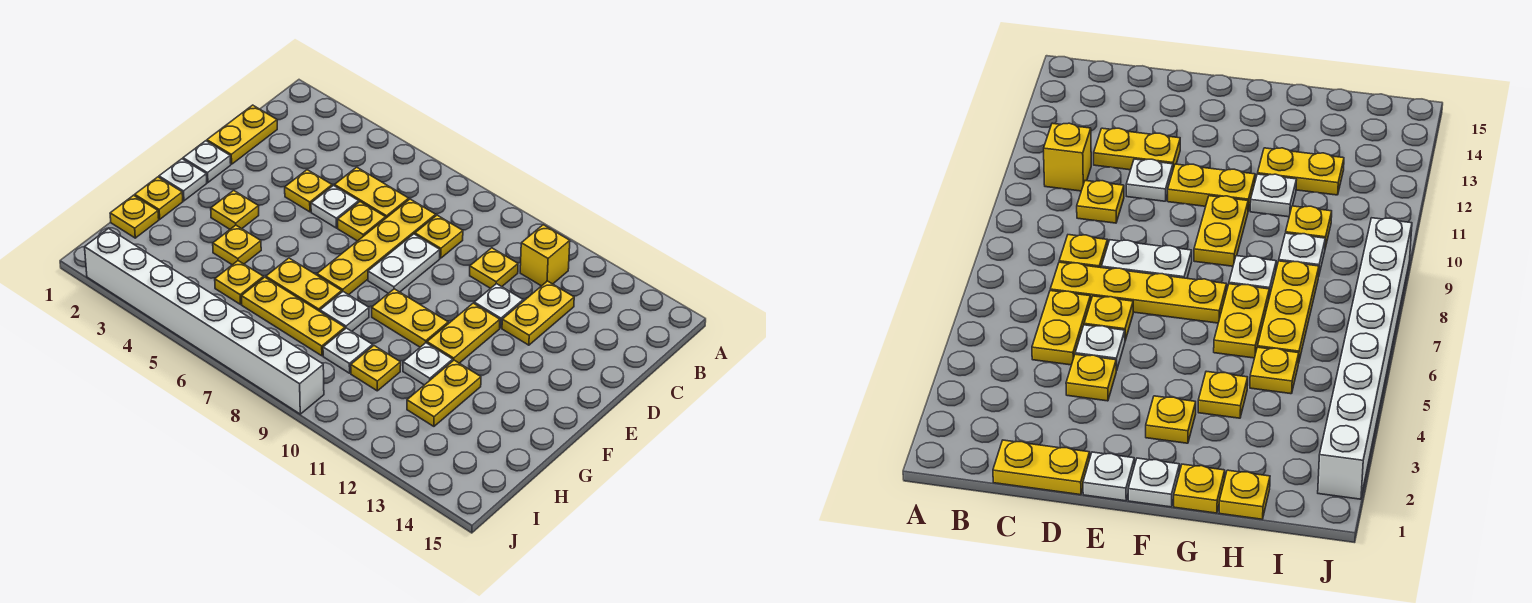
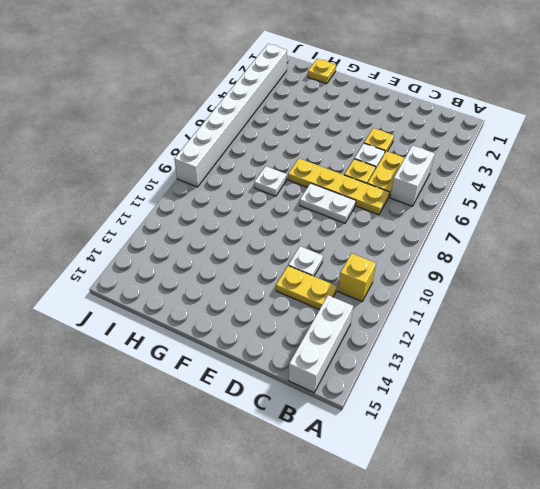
white 1x2 brick [390,145,435,206] -> none
white 1x3 brick [288,295,353,393] -> none
none -> yellow 1x2 plate [207,105,277,164]
none -> yellow 1x1 plate [415,215,463,258]
none -> yellow 1x1 plate [470,248,518,288]

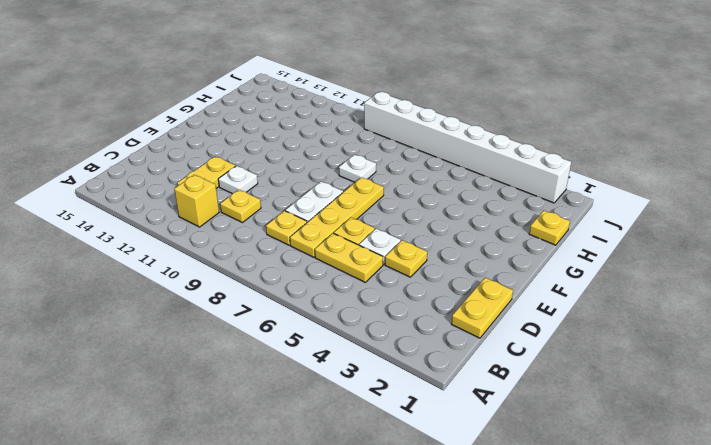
none -> white 1x1 plate [183,141,231,182]
none -> yellow 1x2 plate [427,303,500,363]
none -> white 1x1 plate [159,159,207,201]

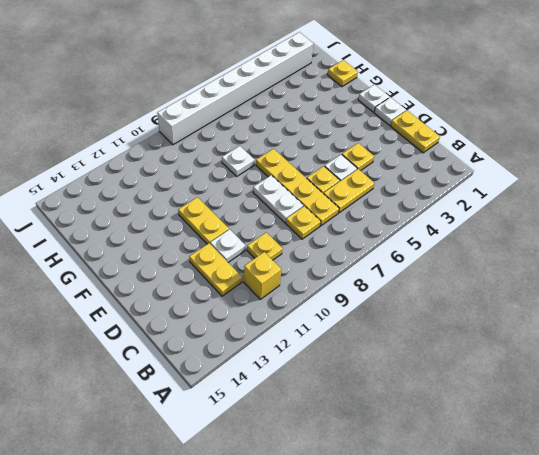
none -> yellow 1x1 plate [211,190,259,229]
none -> yellow 1x2 plate [372,289,448,347]
none -> yellow 1x1 plate [135,177,183,219]

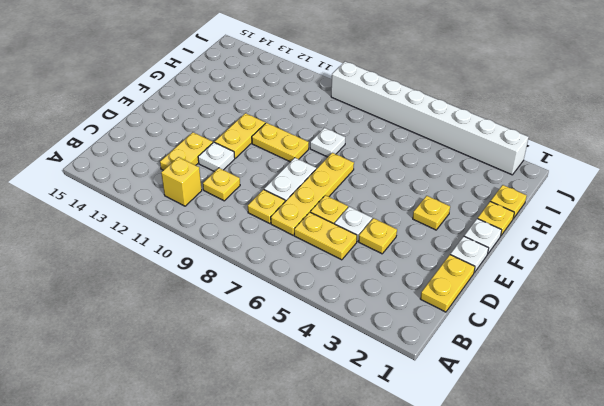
none -> yellow 1x1 plate [213,225,261,265]
none -> yellow 1x2 plate [266,258,342,311]
none -> white 1x1 plate [403,343,453,385]

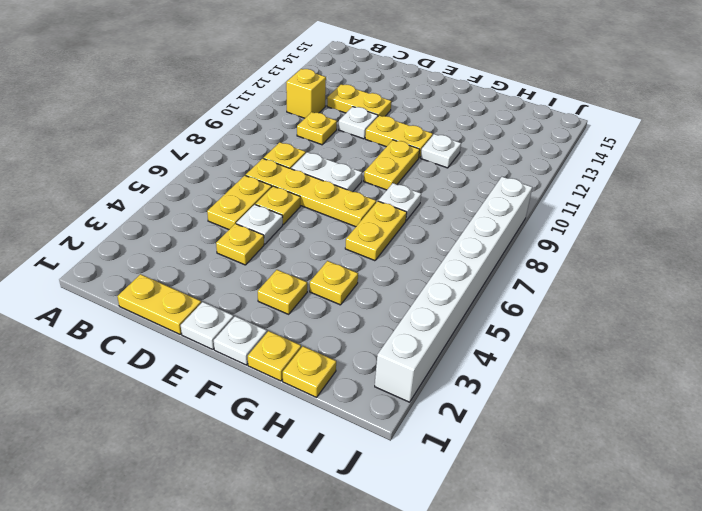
none -> yellow 1x2 plate [407,360,481,426]
none -> yellow 1x1 plate [215,261,263,304]
none -> yellow 1x3 plate [241,277,345,356]

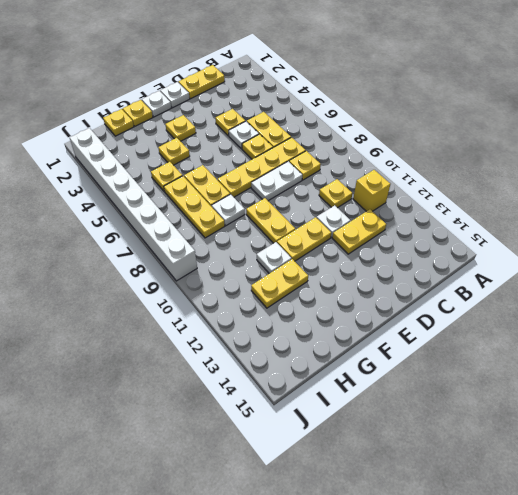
none -> white 1x1 plate [323,328,373,373]
none -> yellow 1x1 plate [351,346,401,391]

